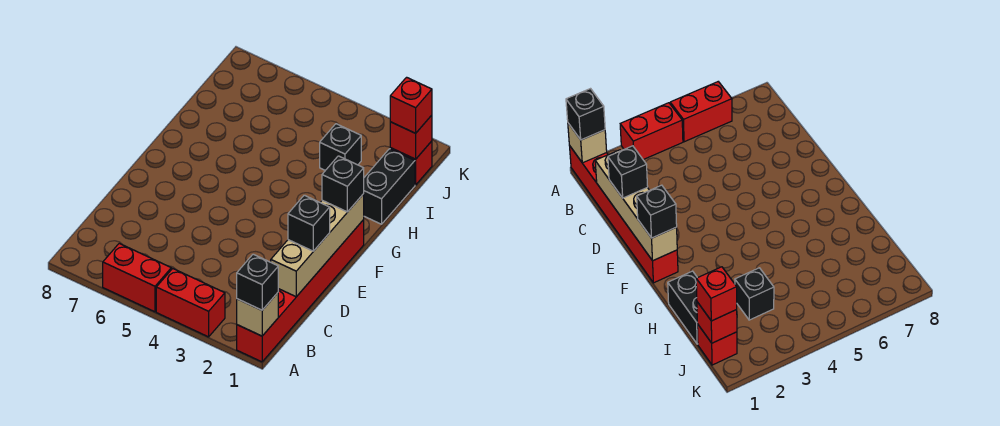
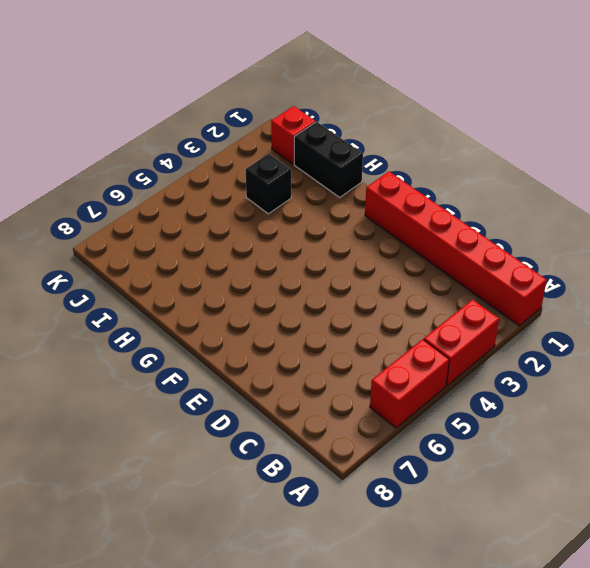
none -> tan 1x1 brick [237,293,278,336]
none -> tan 1x4 brick [271,194,364,297]
none -> red 1x1 brick [390,115,432,159]

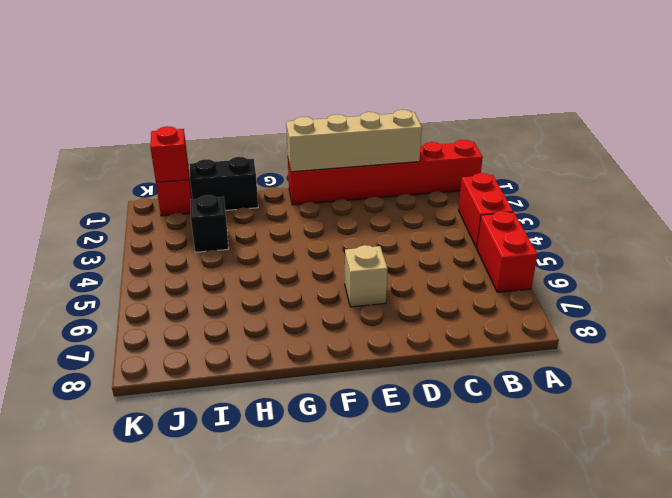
tan 1x1 brick [345,245,388,307] -> tan 1x1 brick moved to [237,293,278,336]
none -> black 1x1 brick [237,254,278,310]
none -> black 1x1 brick [288,195,330,251]
none -> black 1x1 brick [322,156,364,212]

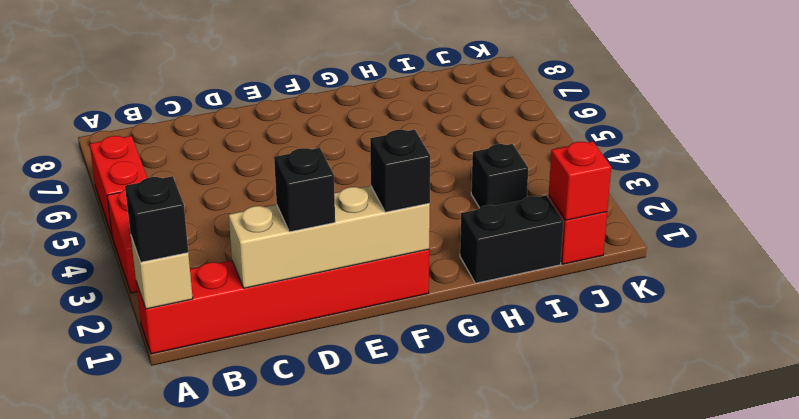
none -> red 1x1 brick [390,77,432,133]

